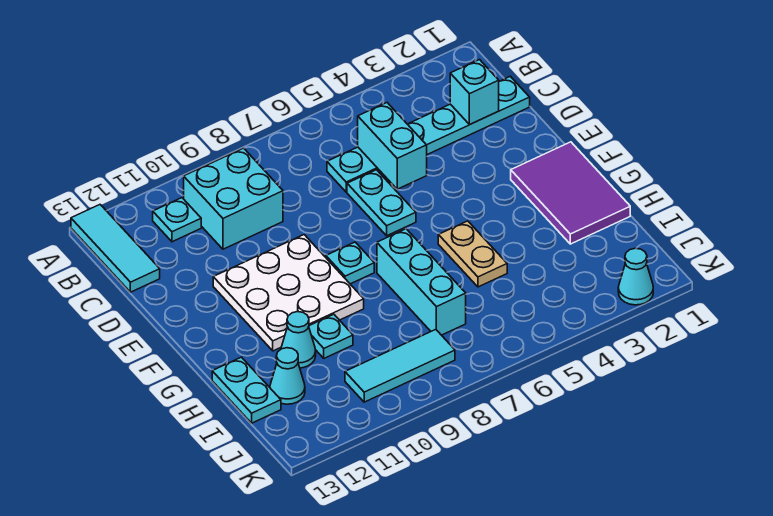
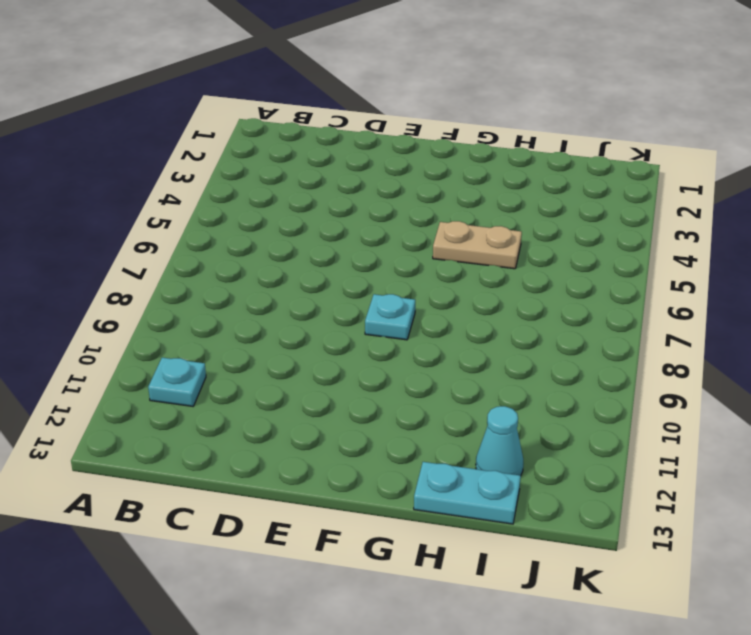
none -> cyan 1x3 tile [71,205,160,292]
none -> cyan 2x2 brick [184,148,283,249]
none -> cyan 1x6 plate [327,76,530,192]

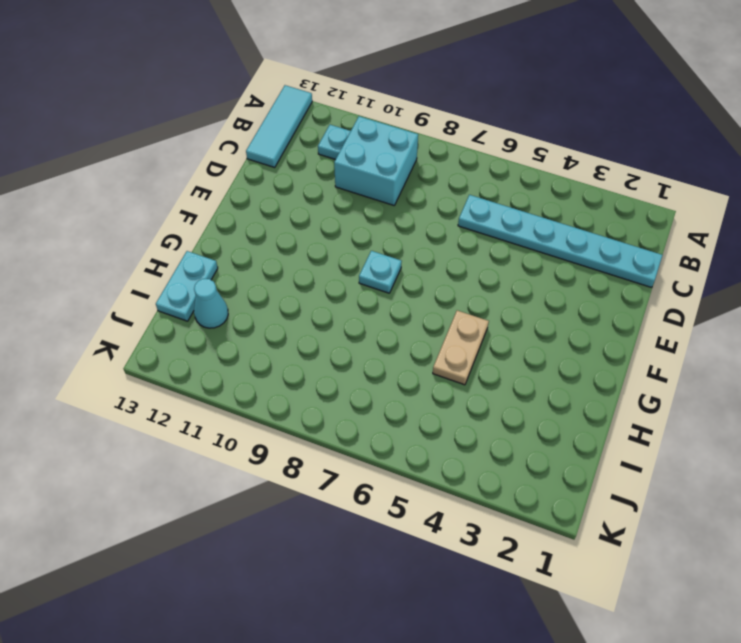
none -> cyan 1x2 plate [347,170,416,236]
none -> white 3x3 plate [213,235,364,351]
none -> purple 2x3 tile [511,142,630,244]

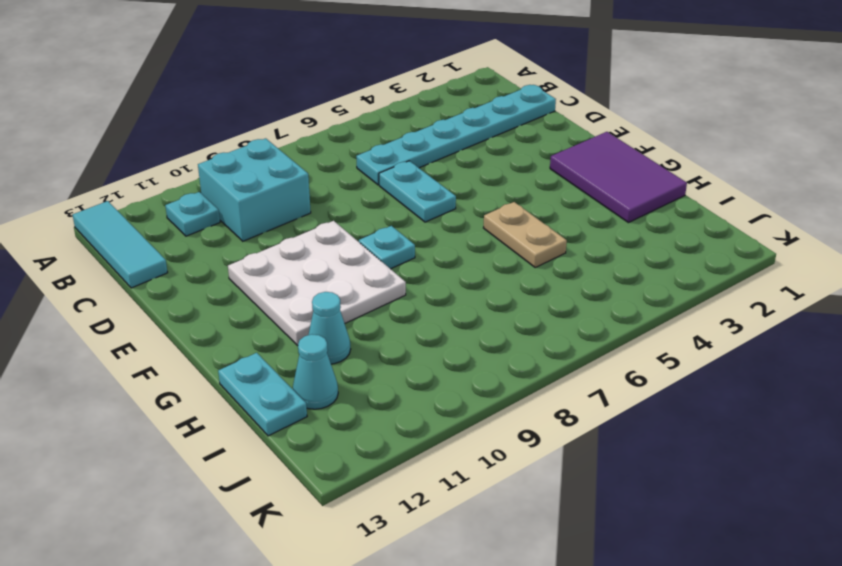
none -> cyan 1x3 brick [377,229,466,335]
none -> cyan 1x1 plate [309,314,353,358]
none -> cyan 1x3 tile [345,329,455,402]

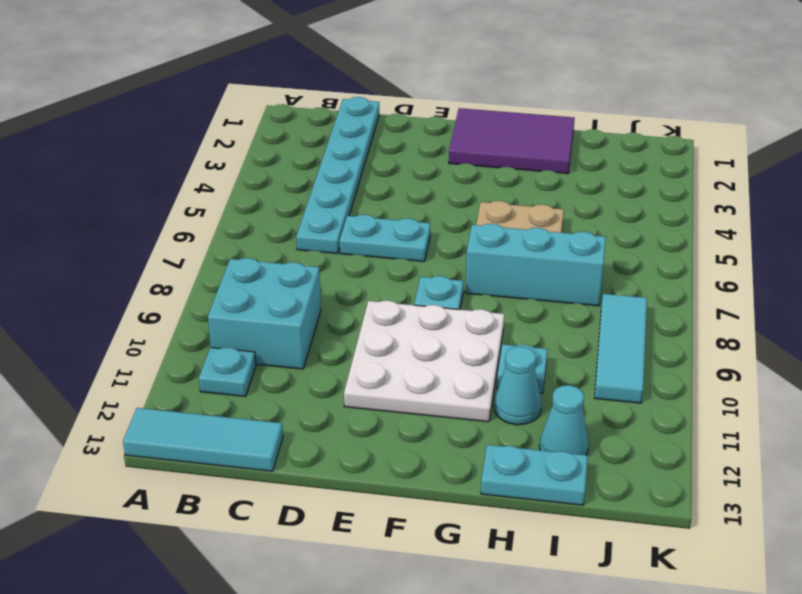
none -> cyan 1x1 cone [618,248,653,305]
none -> cyan 1x1 brick [450,60,499,124]
none -> cyan 1x2 brick [358,103,427,189]

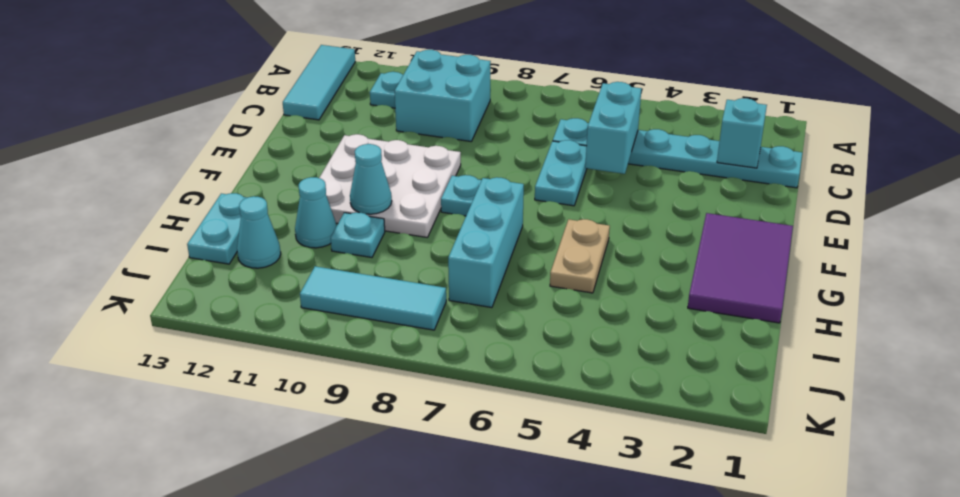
cyan 1x1 cone [350,144,392,214] -> cyan 1x1 cone moved to [618,248,653,305]

